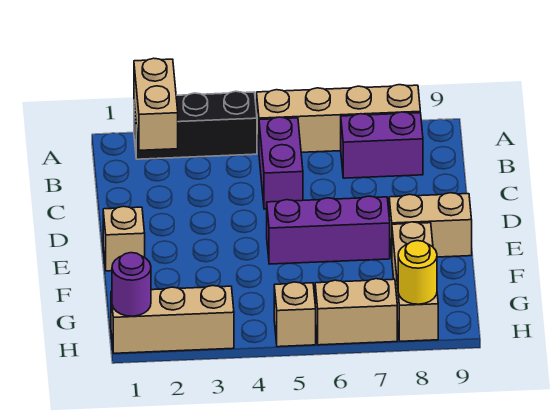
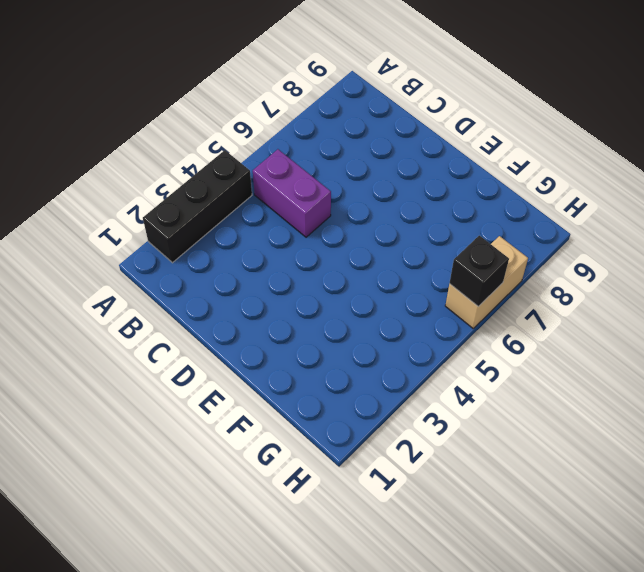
black 1x1 brick [449,236,509,306] -> none
none -> tan 1x4 brick [257,85,420,152]
none -> purple 1x2 brick [341,112,423,178]
none -> tan 1x1 brick [103,206,145,271]

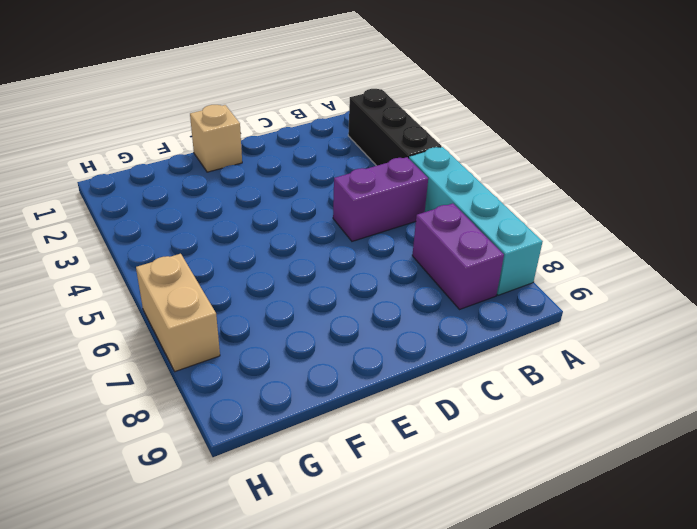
cyan 1x4 brick [409,147,543,295] -> tan 1x4 brick [257,85,420,152]
none -> purple 1x3 brick [267,196,390,264]
none -> tan 1x2 brick [389,193,472,257]
none -> tan 1x3 brick [392,222,438,341]

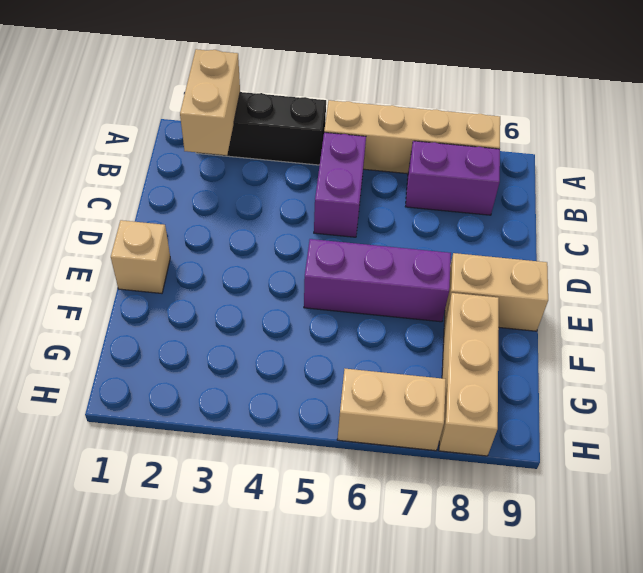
none -> tan 1x3 brick [111,286,234,353]
none -> tan 1x1 brick [274,282,316,347]
none -> purple 1x1 round brick [112,253,151,316]

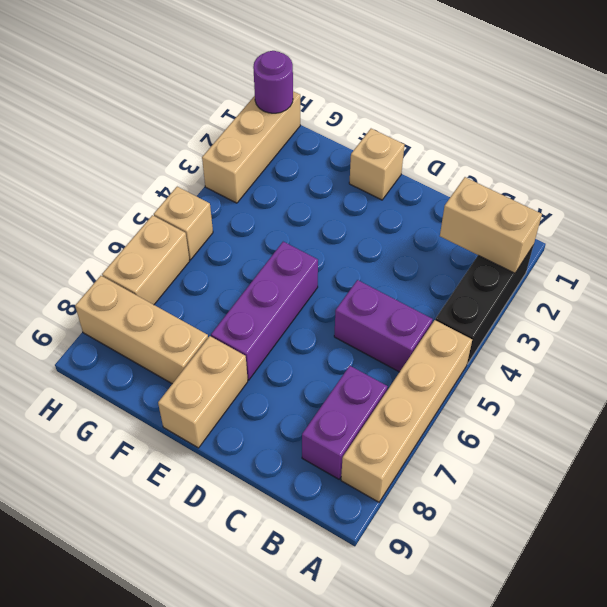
none -> yellow 1x1 round brick [398,241,437,304]

